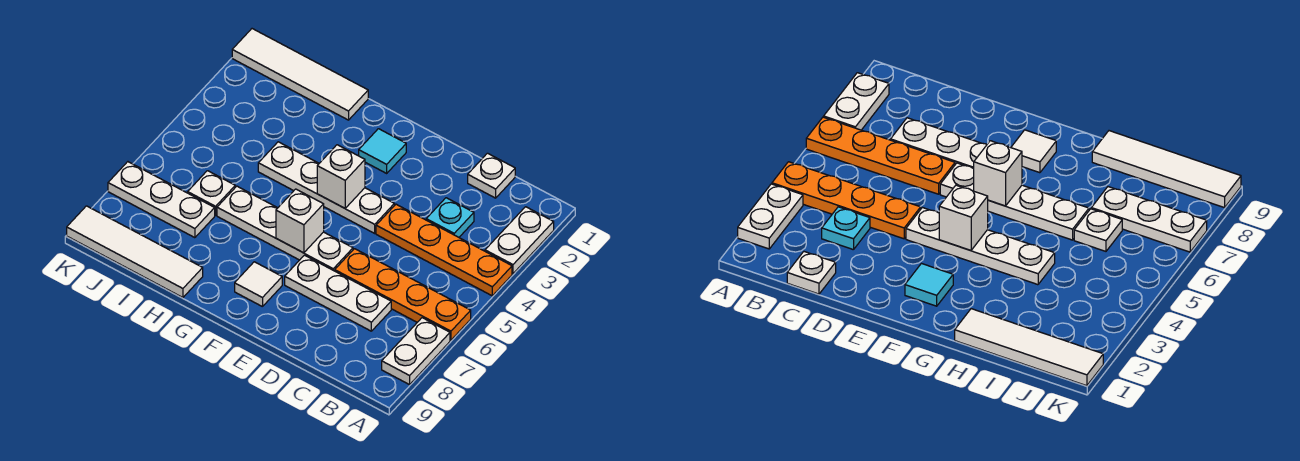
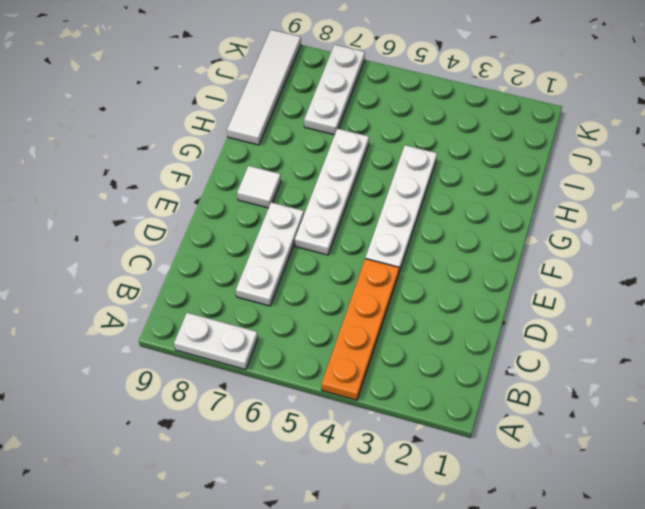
none -> white 1x2 plate [485,207,554,274]
none -> orange 1x4 plate [335,249,471,340]
none -> white 1x1 plate [468,153,515,198]

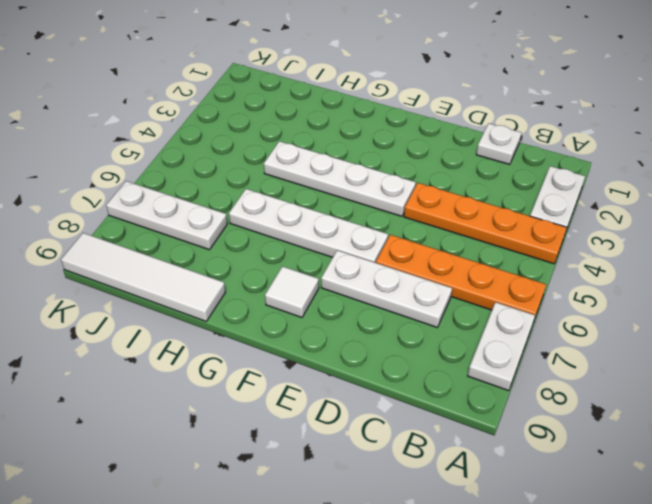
none -> cyan 1x1 plate [426,198,474,237]
none -> cyan 1x1 tile [359,129,406,173]
none -> white 1x4 tile [232,29,368,120]

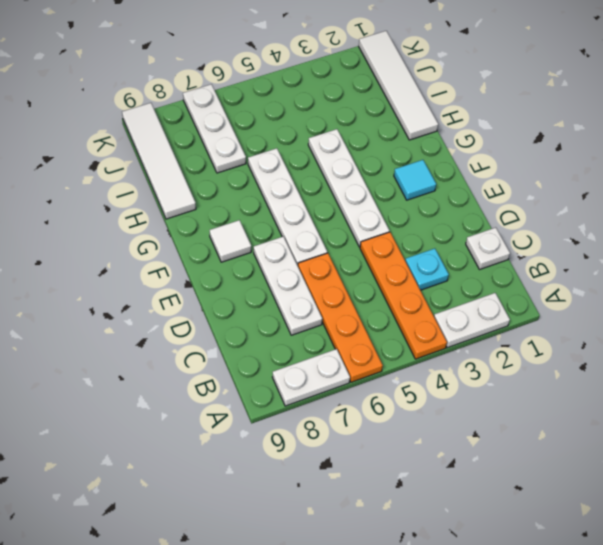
none -> white 1x1 plate [188,171,235,215]
none -> white 1x1 brick [317,145,365,208]
none -> white 1x1 brick [276,189,324,253]

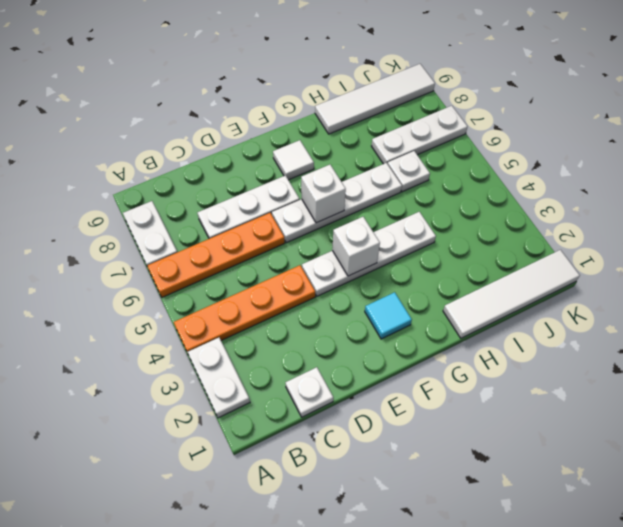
none -> cyan 1x1 plate [426,198,474,237]

